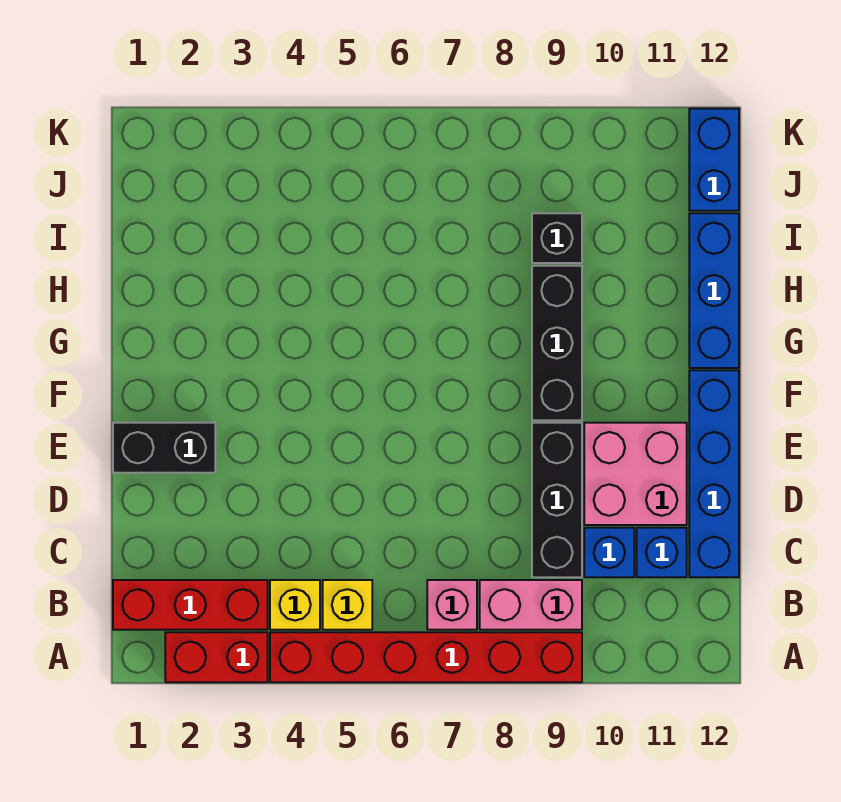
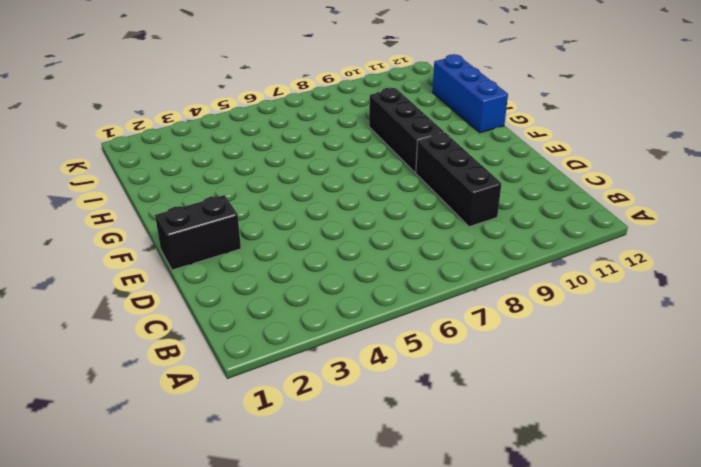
none -> red 1x2 brick [165,632,268,682]
none -> red 1x6 brick [270,632,582,682]
none -> red 1x3 brick [113,580,268,630]

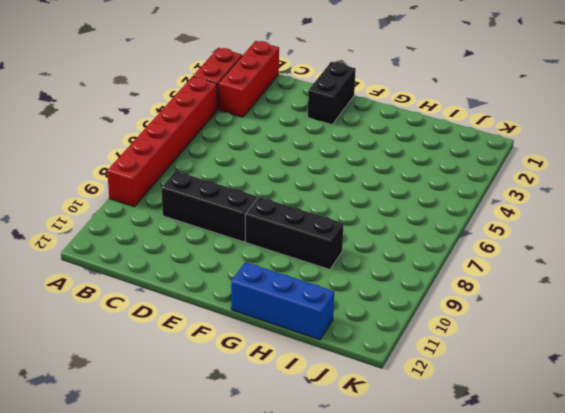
none -> yellow 1x1 brick [270,580,320,630]
none -> yellow 1x1 brick [323,580,372,630]
none -> pink 1x1 brick [427,580,477,630]

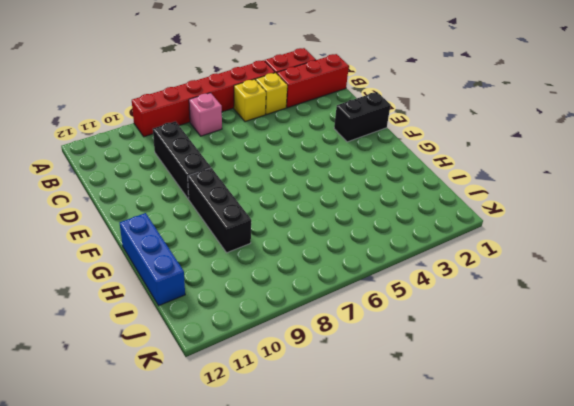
none -> pink 1x2 brick [480,580,582,630]
none -> blue 1x1 brick [584,528,634,577]
none -> blue 1x1 brick [637,528,687,577]

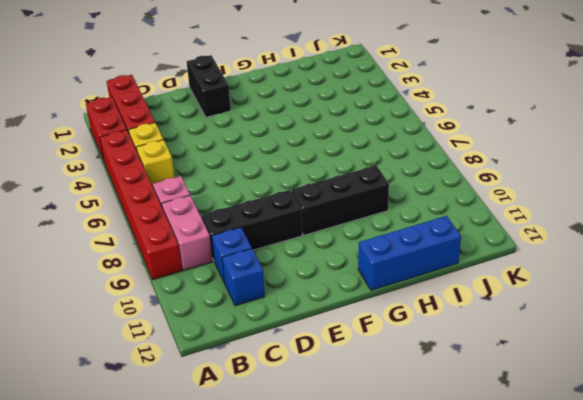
none -> blue 1x4 brick [689,370,739,577]
none -> pink 2x2 brick [584,423,687,525]
none -> black 1x1 brick [532,213,582,263]

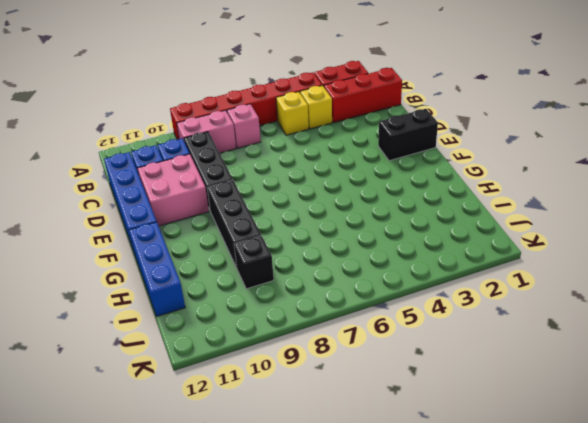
none -> blue 1x2 brick [689,109,739,211]

